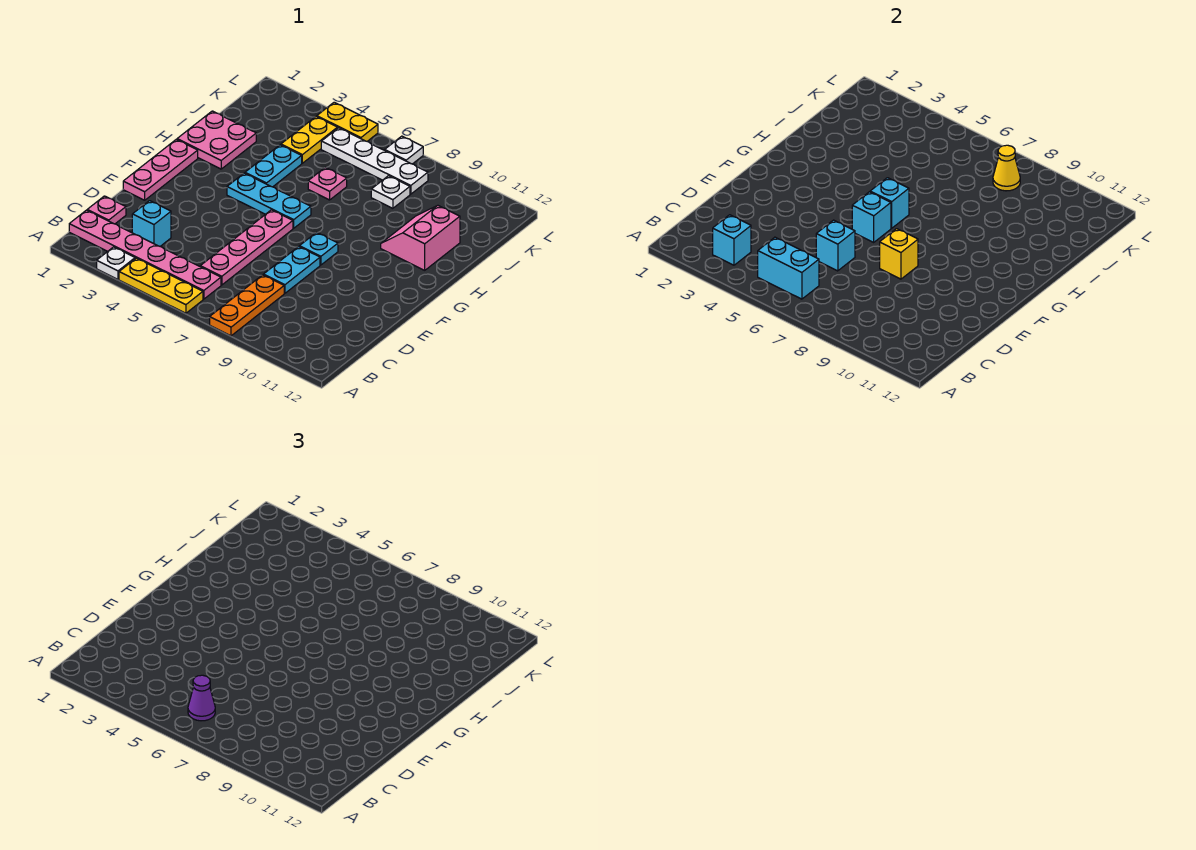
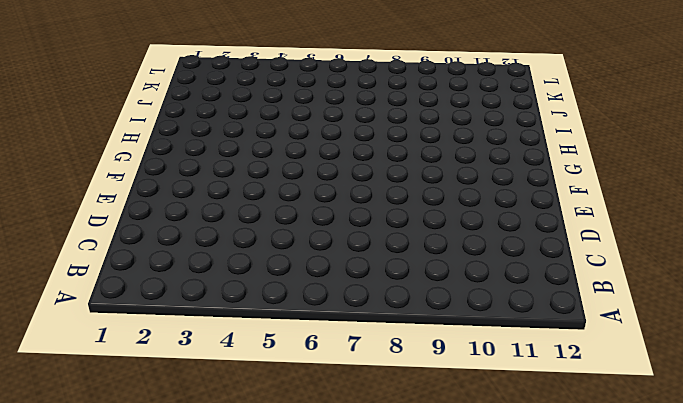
none -> white 1x1 plate [97,247,135,279]
none -> yellow 1x3 plate [119,258,203,313]
none -> orange 1x3 plate [210,275,284,336]

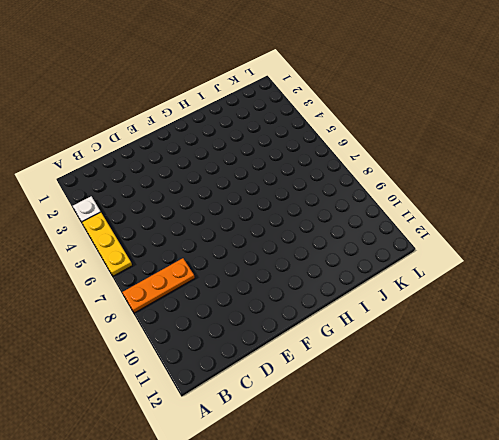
none -> pink 1x6 plate [69,210,221,299]
none -> pink 1x1 plate [87,196,126,224]
none -> cyan 1x1 brick [132,201,171,246]

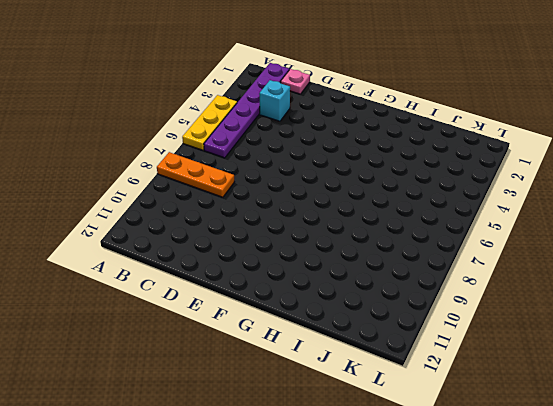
purple 1x6 plate [204,63,289,158] -> pink 1x6 plate [69,210,221,299]
none -> white 1x1 plate [97,247,135,279]
none -> pink 1x4 plate [200,210,293,285]
none -> cyan 1x2 plate [264,247,320,293]

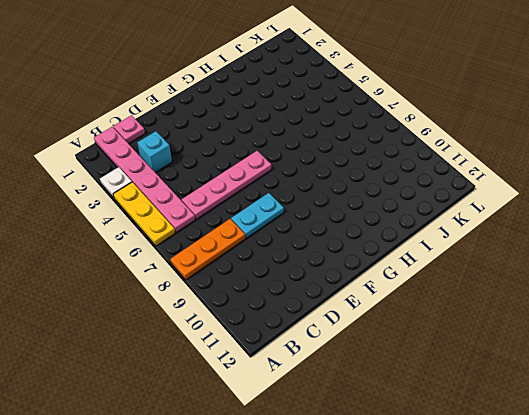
none -> pink 1x3 plate [123,139,198,200]
none -> cyan 1x1 plate [299,232,338,265]
none -> cyan 1x3 plate [227,173,311,228]

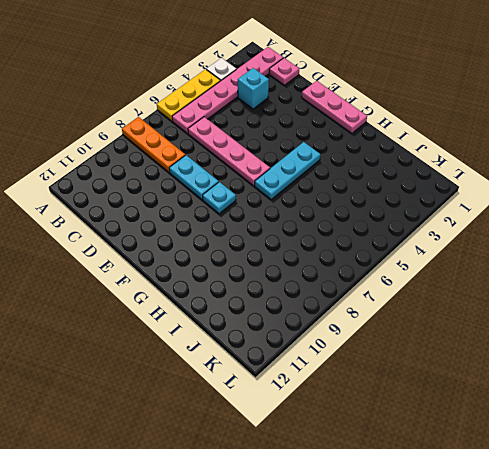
none -> pink 2x2 plate [177,111,256,169]
none -> cyan 1x2 plate [245,145,302,187]
none -> pink 2x2 slope [381,205,460,270]

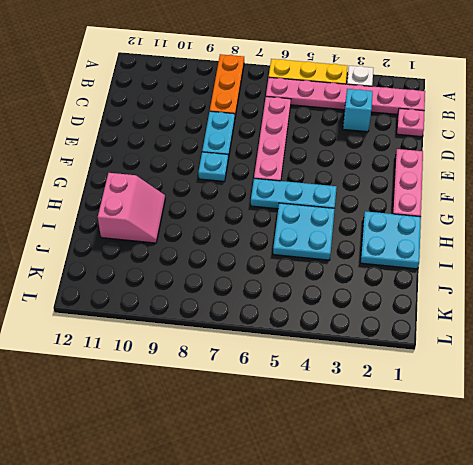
cyan 2x2 plate [361,211,421,269] -> pink 2x2 plate [177,111,256,169]
cyan 2x2 plate [273,203,335,260] -> cyan 1x2 plate [245,145,302,187]
none -> pink 1x1 plate [308,167,347,200]
none -> yellow 1x2 plate [281,117,338,163]
none -> white 1x1 plate [371,176,410,208]

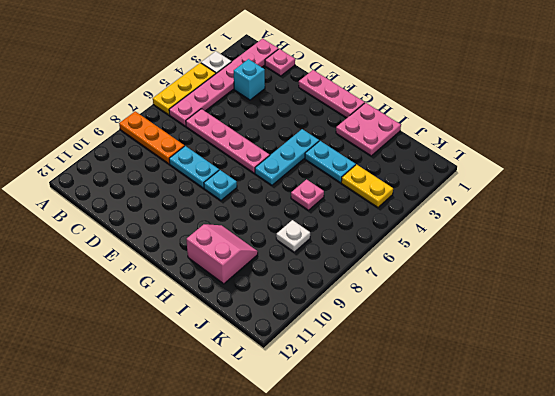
none -> white 1x4 plate [321,128,428,194]
none -> yellow 1x2 plate [317,102,378,141]
none -> white 1x1 plate [385,136,423,164]

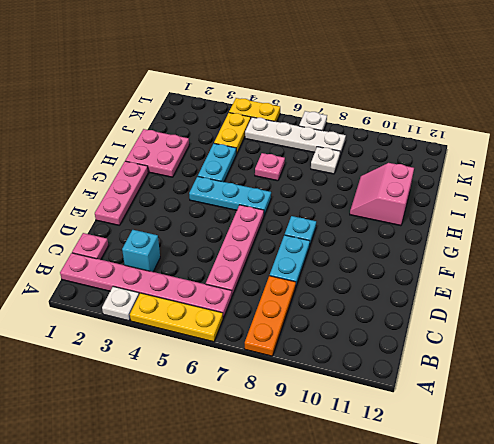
none -> cyan 1x1 brick [713,215,751,265]
none -> cyan 1x2 brick [758,237,819,299]
none -> cyan 1x1 brick [816,220,855,271]

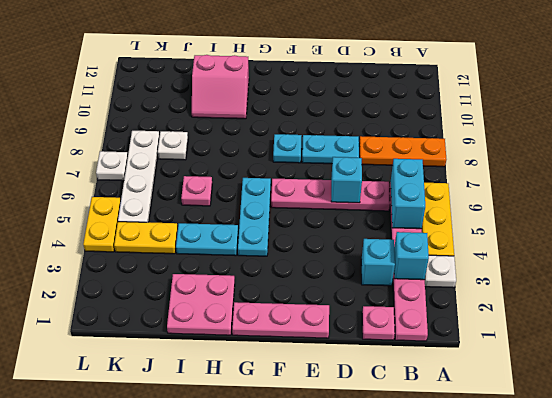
none -> yellow 1x1 brick [880,229,918,279]
none -> cyan 1x1 brick [852,192,891,242]
none -> cyan 1x1 brick [870,178,909,228]

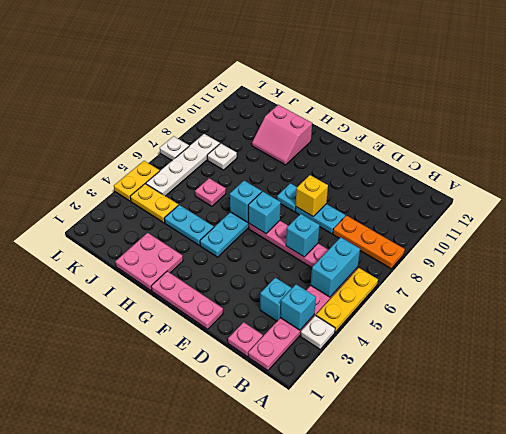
none -> yellow 1x1 cone [993,145,1020,191]
none -> purple 1x1 cone [188,675,215,721]

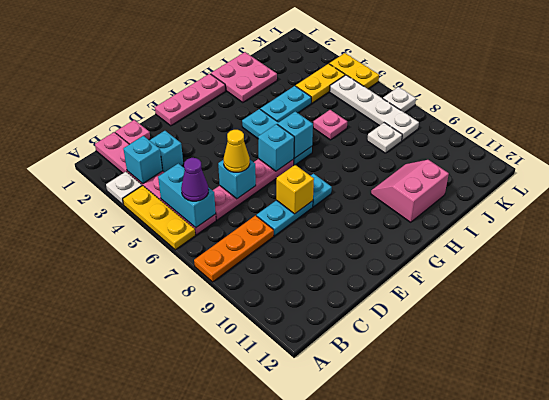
yellow 1x1 cone [223,130,250,172] -> yellow 1x1 cone moved to [993,145,1020,191]

